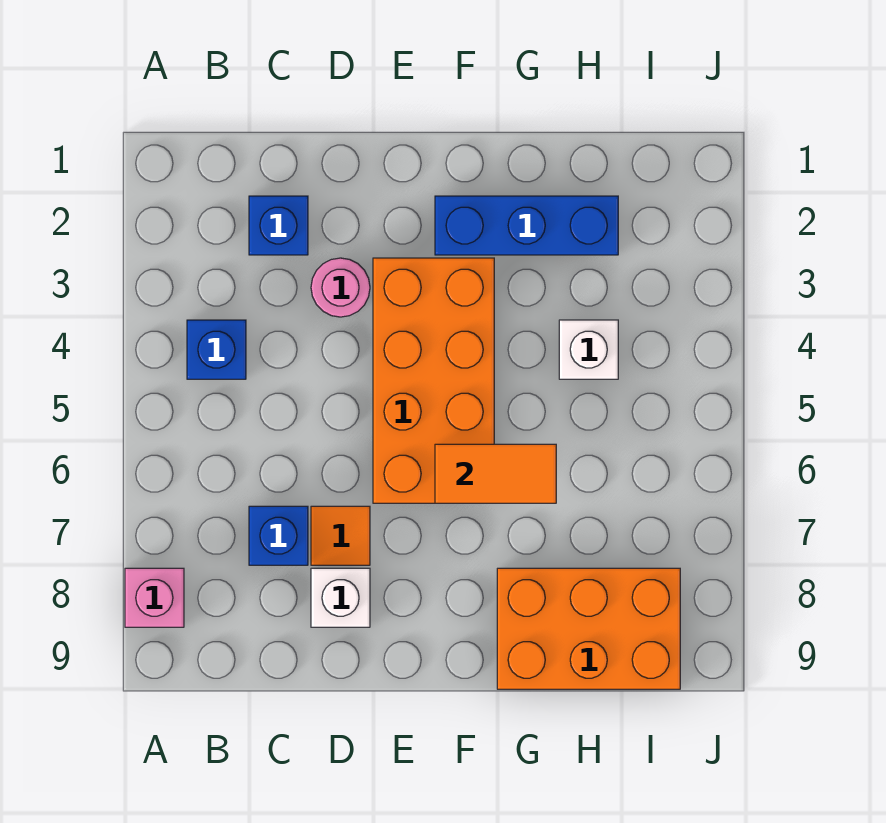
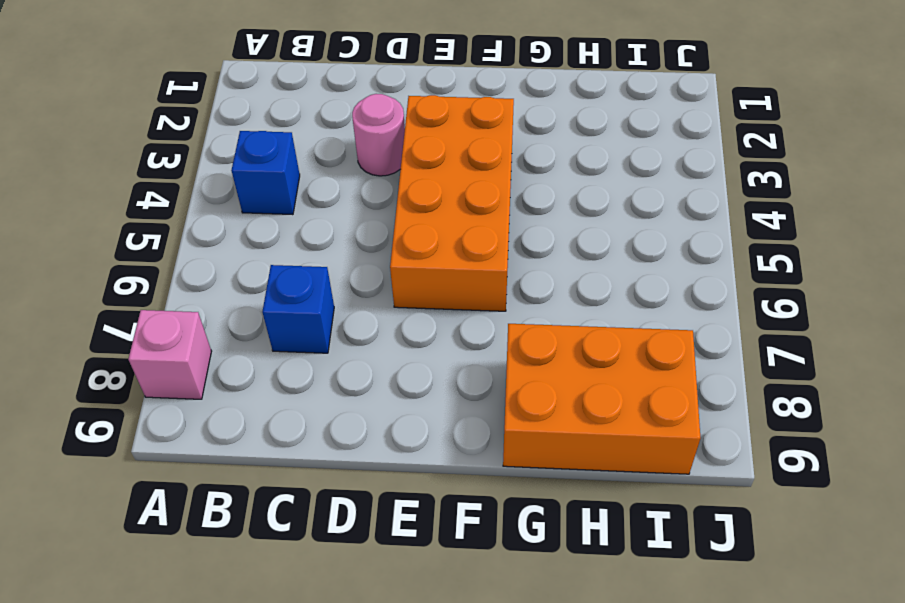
none -> blue 1x1 brick [249,196,308,255]
none -> orange 1x1 tile [311,506,370,565]
none -> white 1x1 brick [311,568,370,627]

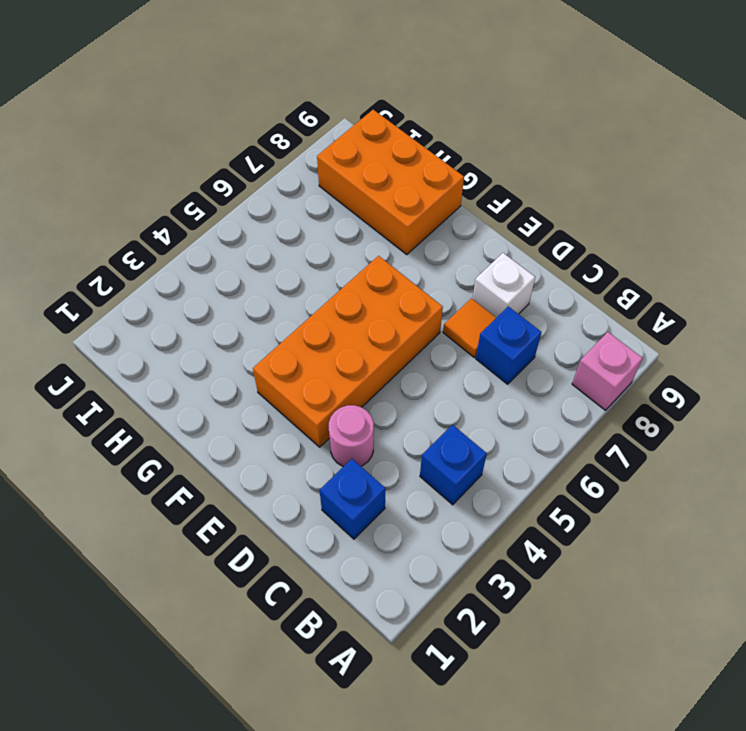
none -> blue 1x3 brick [435,196,618,255]
none -> white 1x1 brick [559,320,618,379]
none -> orange 1x2 tile [435,444,556,503]

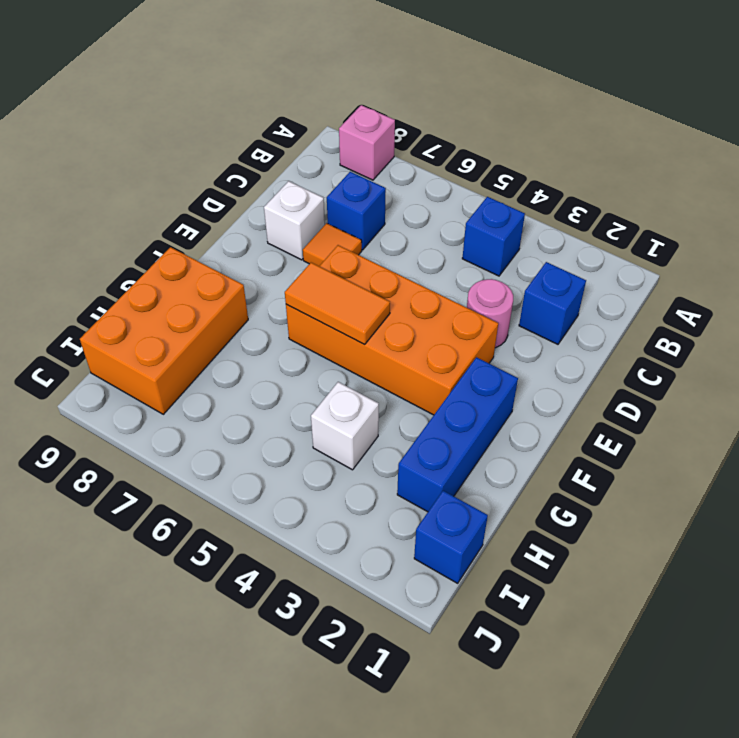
orange 1x2 tile [285,263,390,344] -> orange 1x2 tile turned to [435,444,556,503]
blue 1x1 brick [414,491,488,583] -> none

